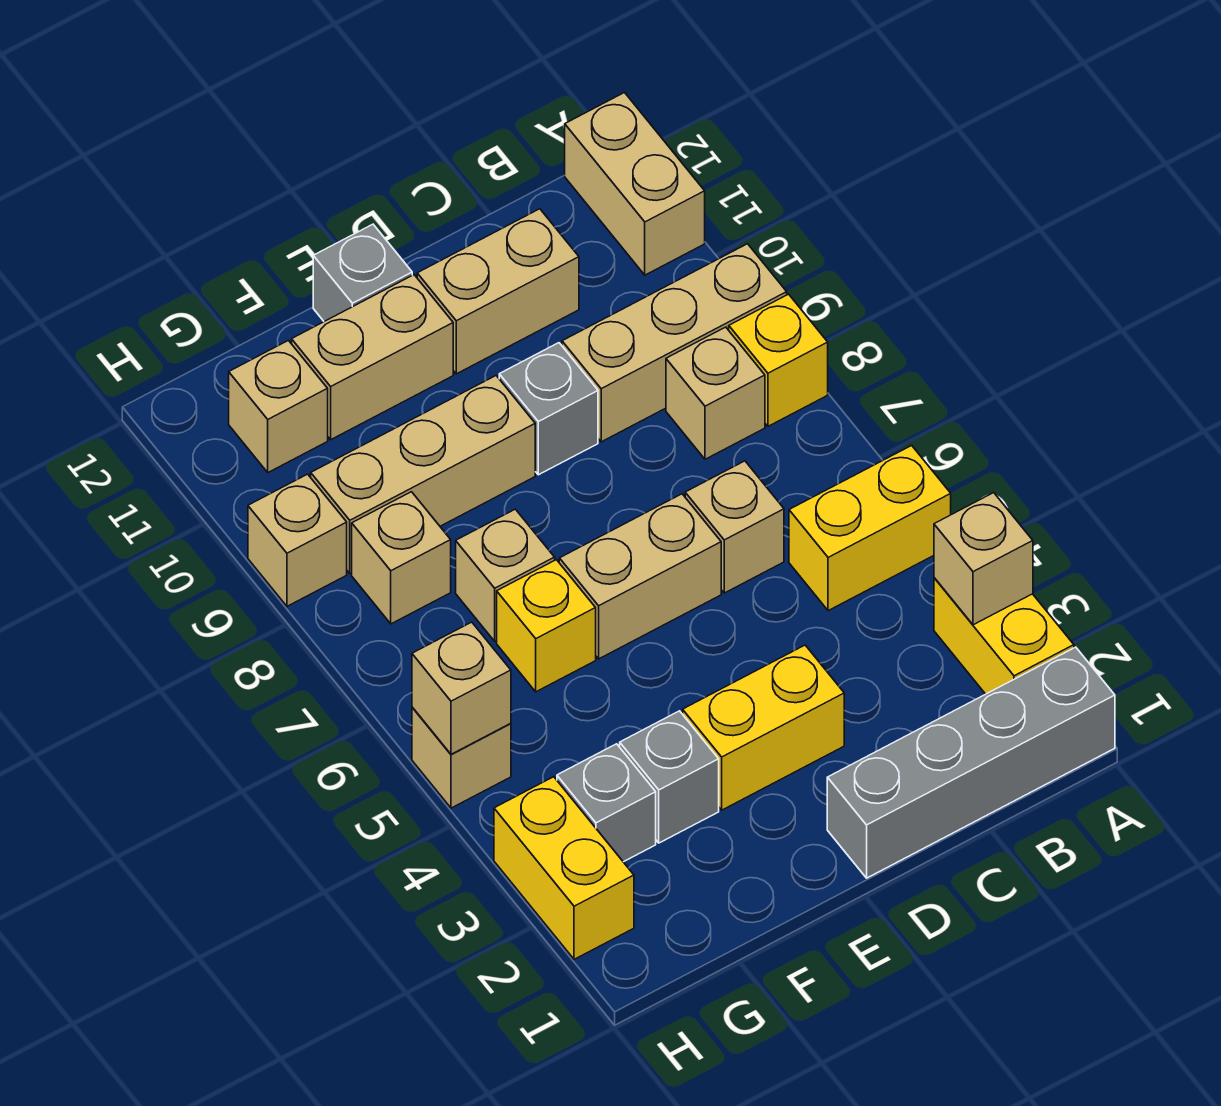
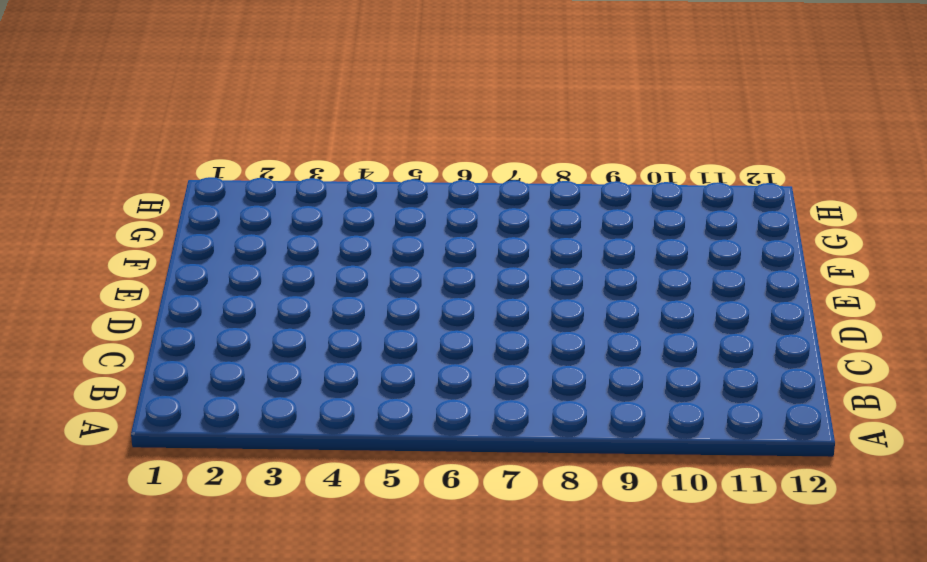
none -> grey 1x4 brick [827,647,1115,878]
none -> yellow 1x2 brick [934,578,1074,694]
none -> yellow 1x2 brick [789,445,951,611]

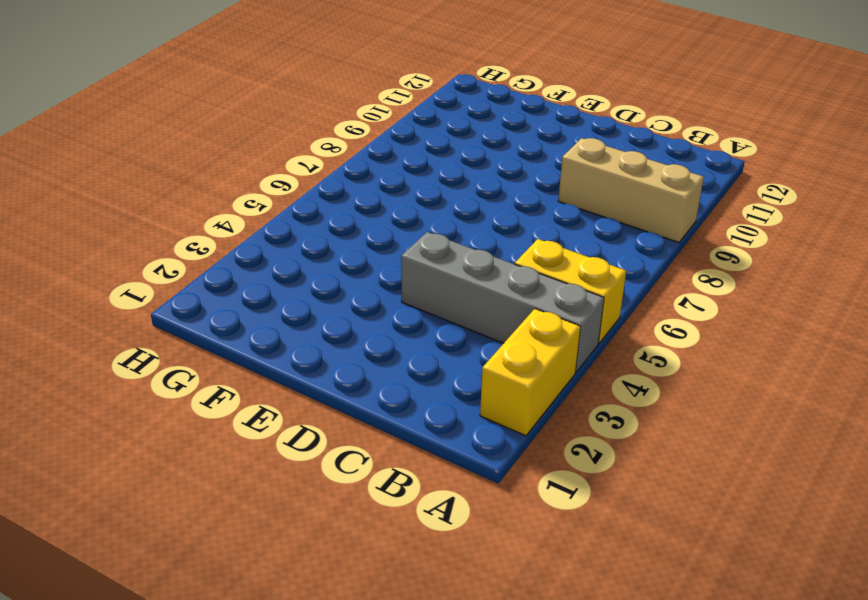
grey 1x4 brick [401,232,604,372] -> grey 1x4 brick moved to [827,647,1115,878]
none -> yellow 1x1 brick [729,294,828,426]
none -> tan 1x2 brick [565,93,705,275]
none -> tan 1x1 brick [666,327,765,459]

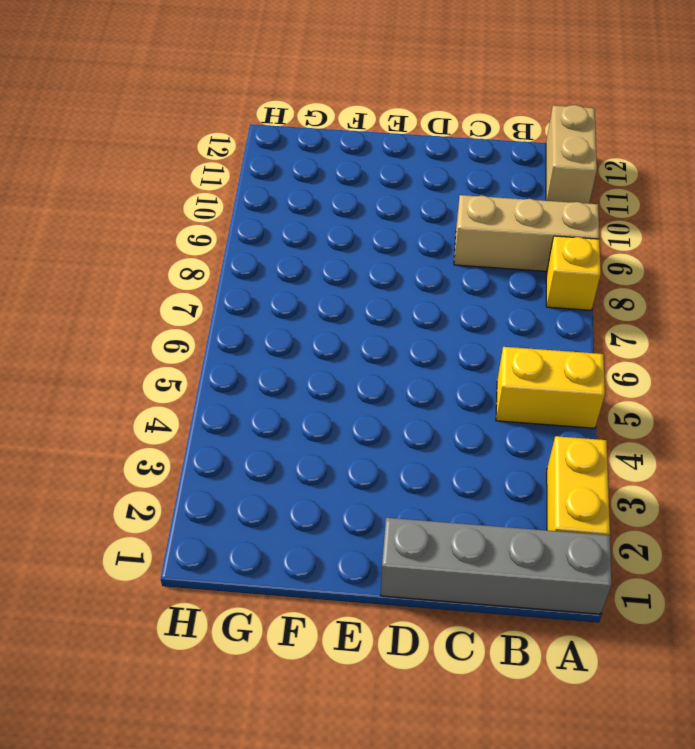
none -> tan 1x1 brick [666,327,765,459]
none -> tan 1x1 brick [685,461,784,593]
none -> tan 1x2 brick [417,209,579,374]

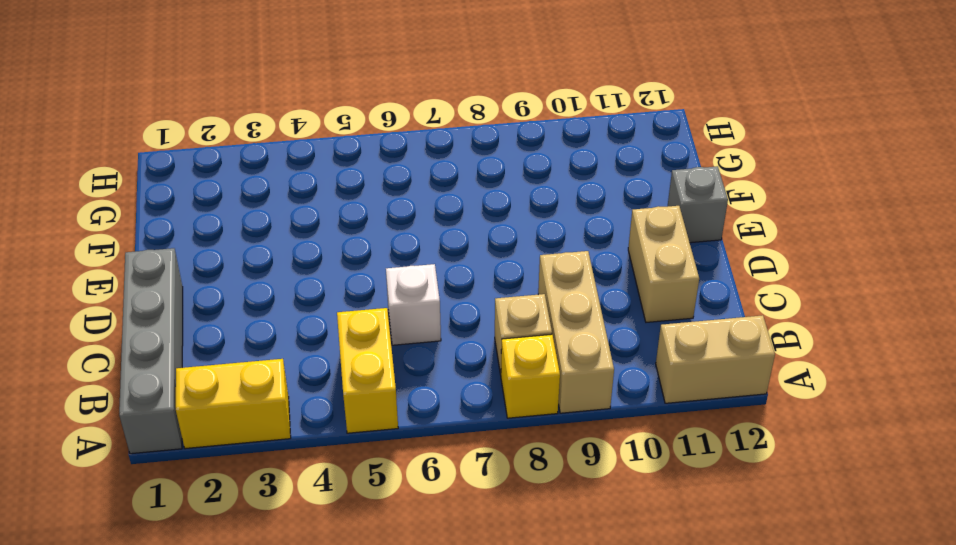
white 1x1 brick [386,264,441,345] -> tan 1x1 brick [685,461,784,593]
none -> yellow 1x2 brick [683,645,844,810]
none -> tan 1x2 brick [559,494,721,659]
none -> grey 1x1 brick [499,343,598,475]

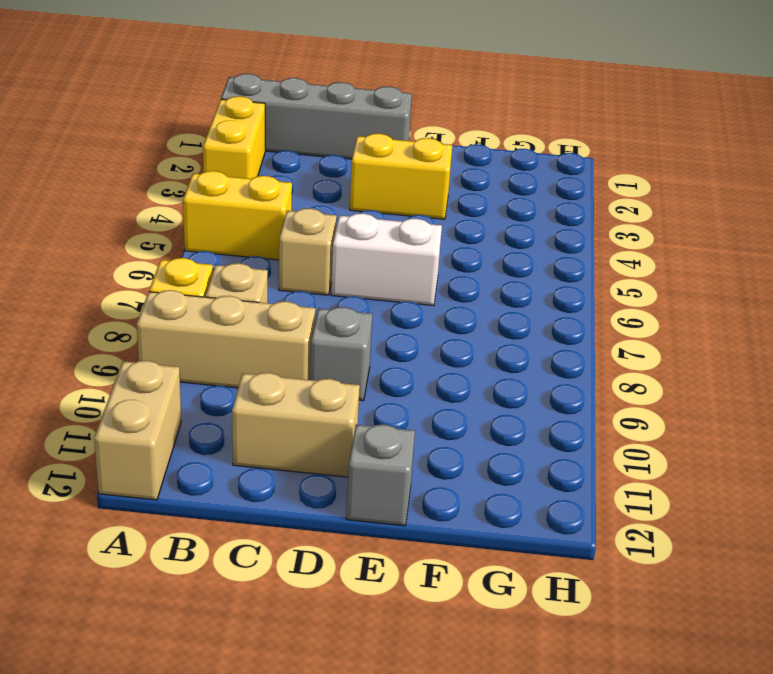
white 1x2 brick [331,213,442,305] -> tan 1x2 brick [559,494,721,659]
none -> tan 1x3 brick [311,376,535,573]
none -> tan 1x2 brick [292,275,453,440]
none -> grey 1x1 brick [620,711,719,843]

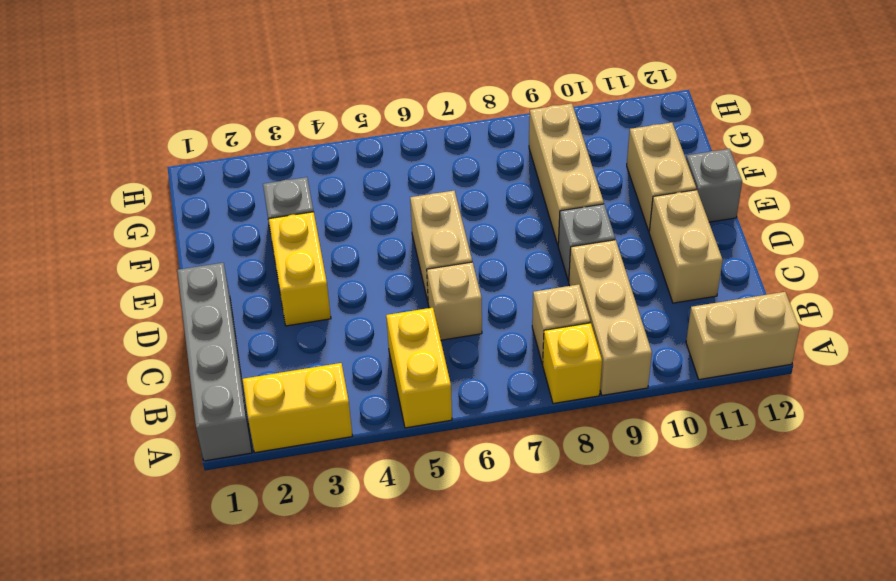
none -> yellow 1x1 brick [497,560,596,692]
none -> tan 1x1 brick [456,509,555,641]
none -> grey 1x1 brick [557,744,656,862]

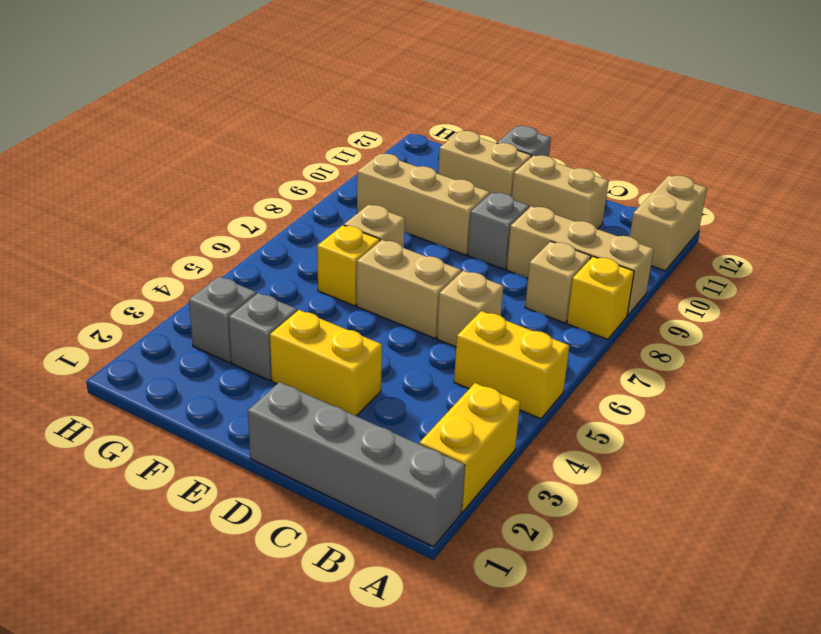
none -> tan 1x1 brick [352,492,451,624]
none -> tan 1x1 brick [229,340,328,472]
none -> yellow 1x2 brick [494,777,634,959]

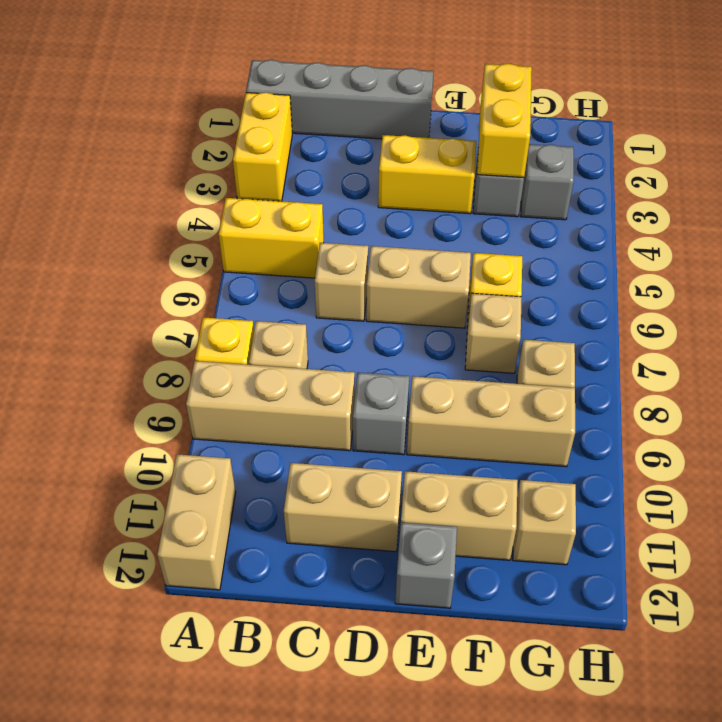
yellow 1x2 brick [477,64,532,178] -> yellow 1x2 brick moved to [494,777,634,959]
none -> tan 1x1 brick [412,707,511,808]
none -> tan 1x1 brick [248,474,347,606]
none -> tan 1x1 brick [934,493,1033,625]

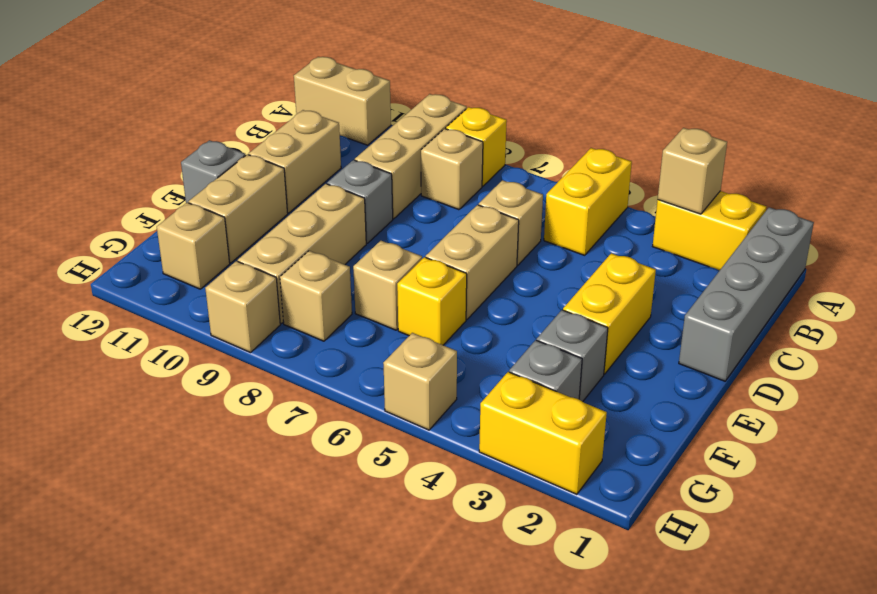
none -> tan 1x1 brick [412,622,511,754]

